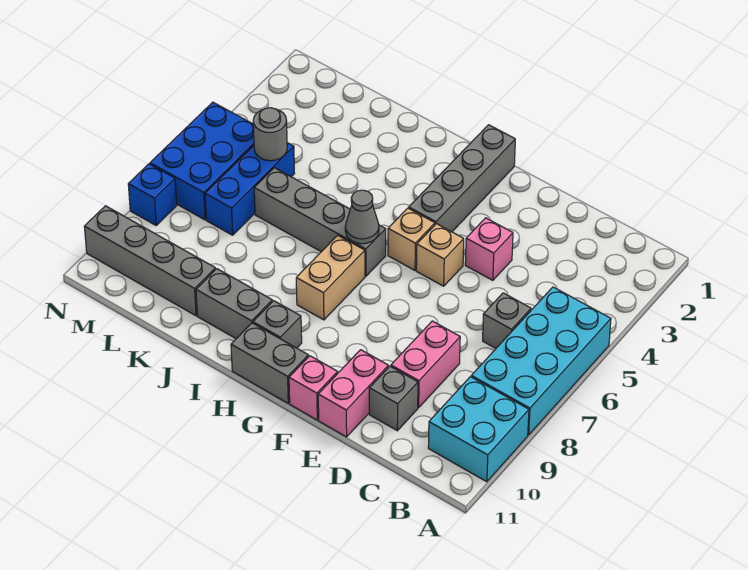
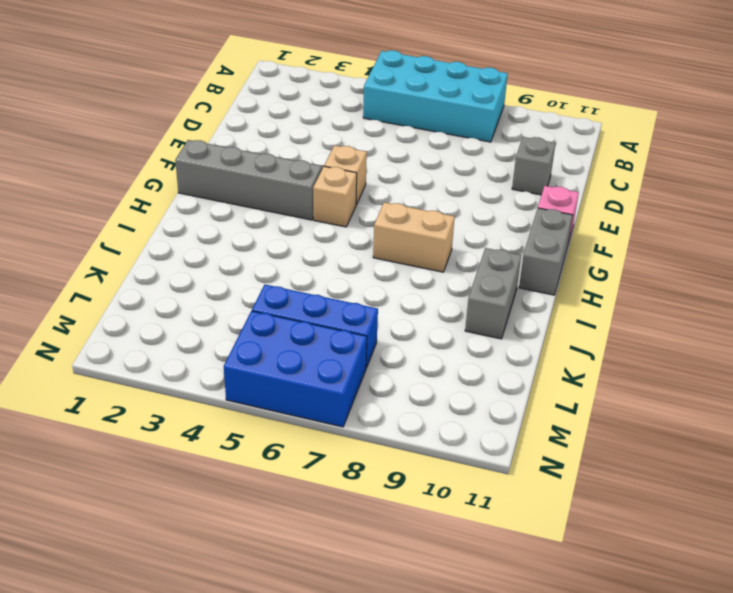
none -> cyan 2x2 brick [428,377,529,482]
none -> grey 1x1 brick [483,293,531,348]
none -> pink 1x2 brick [391,321,460,408]

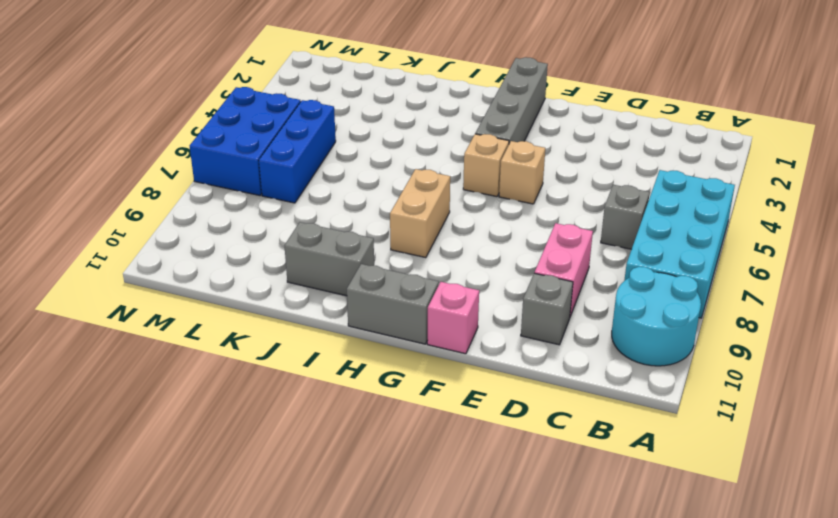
cyan 2x2 round brick [612,267,701,366] -> cyan 2x2 brick [428,377,529,482]
none -> pink 1x1 brick [465,218,513,280]
none -> pink 1x2 brick [318,350,388,437]
none -> grey 1x4 brick [254,168,386,276]

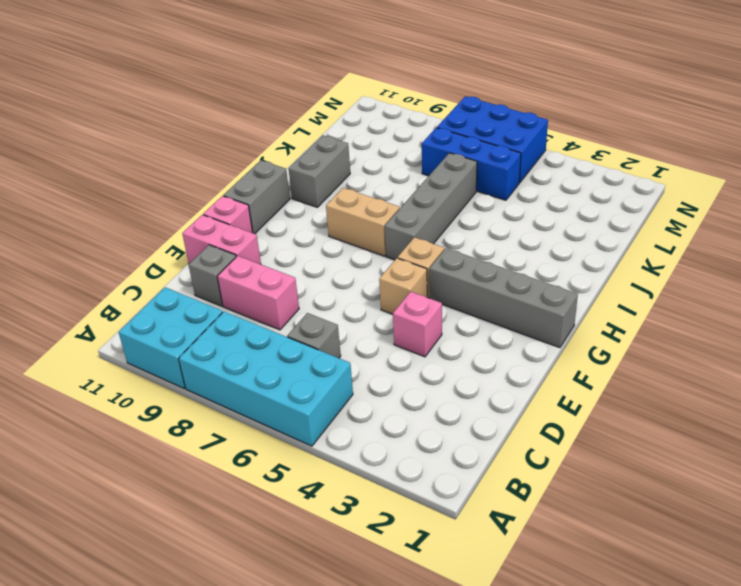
none -> grey 1x1 brick [253,301,302,348]
none -> grey 1x4 brick [84,206,216,316]
none -> blue 1x1 brick [128,164,177,225]

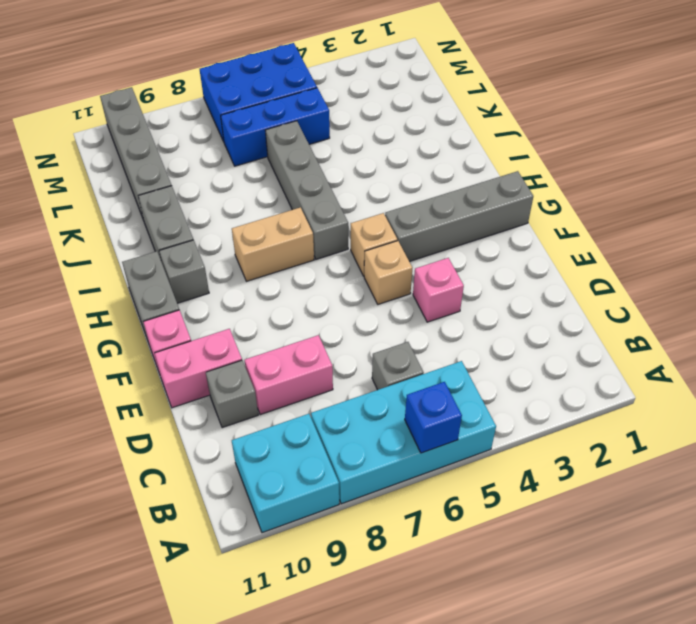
blue 1x1 brick [405,382,462,453] -> blue 1x1 brick moved to [128,164,177,225]
none -> grey 1x1 cone [345,190,379,244]
none -> grey 1x1 round brick [253,108,287,161]

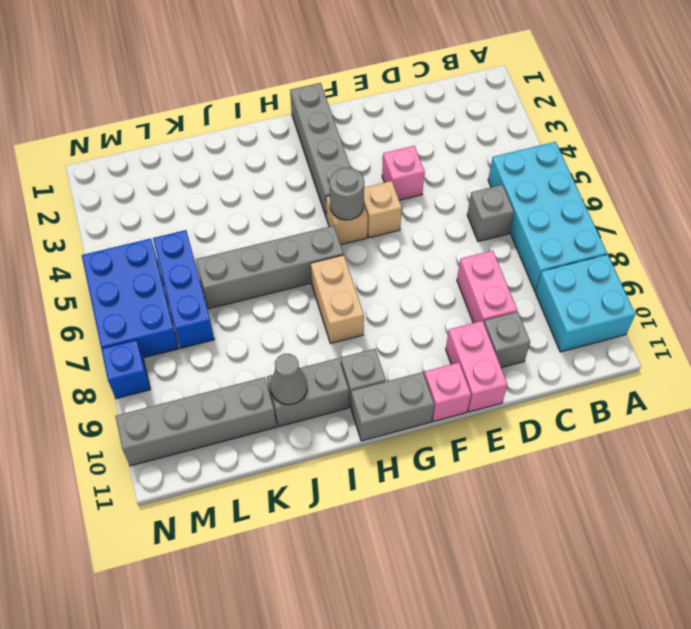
grey 1x1 round brick [329,167,364,220] -> grey 1x1 round brick moved to [253,108,287,161]
grey 1x1 cone [270,354,307,405] -> grey 1x1 cone moved to [345,190,379,244]

